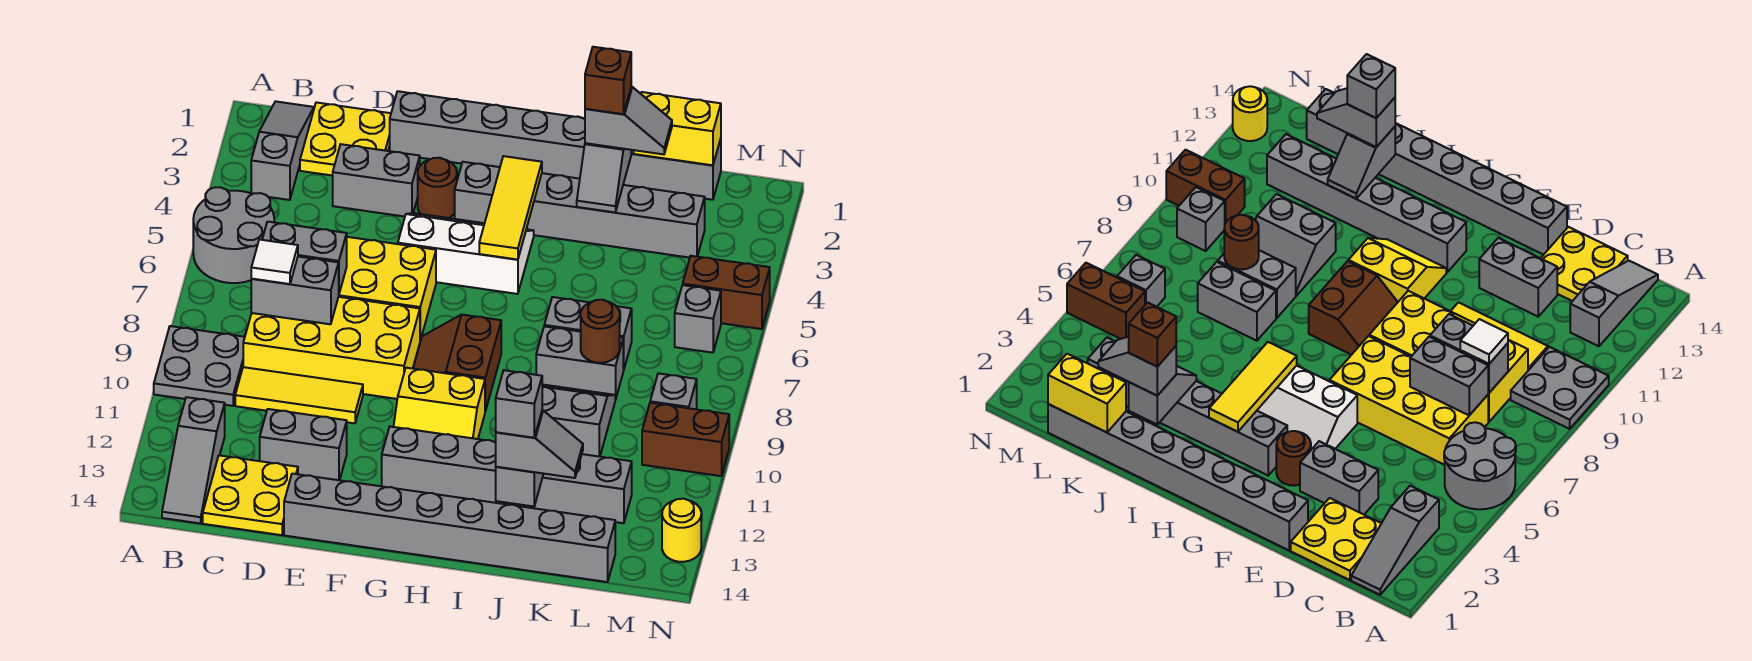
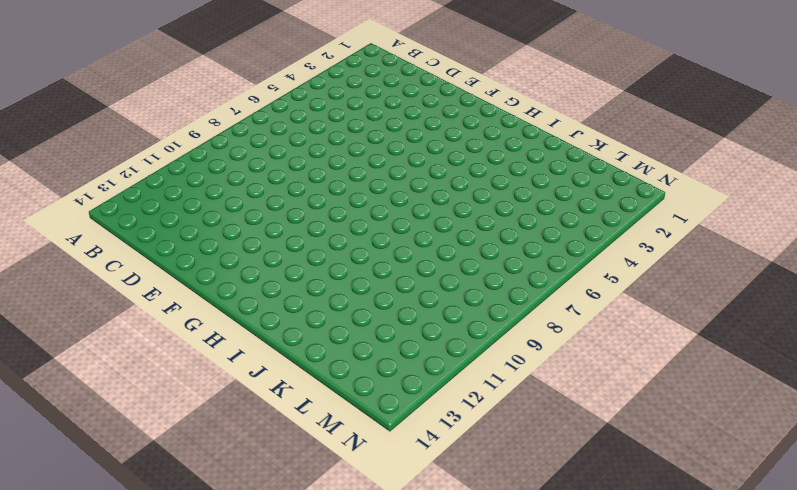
none -> grey 2x2 round brick [193,187,274,283]
none -> grey 2x2 plate [154,326,245,406]
none -> grey 1x3 slope [251,101,314,200]
none -> grey 1x3 slope [162,397,225,523]

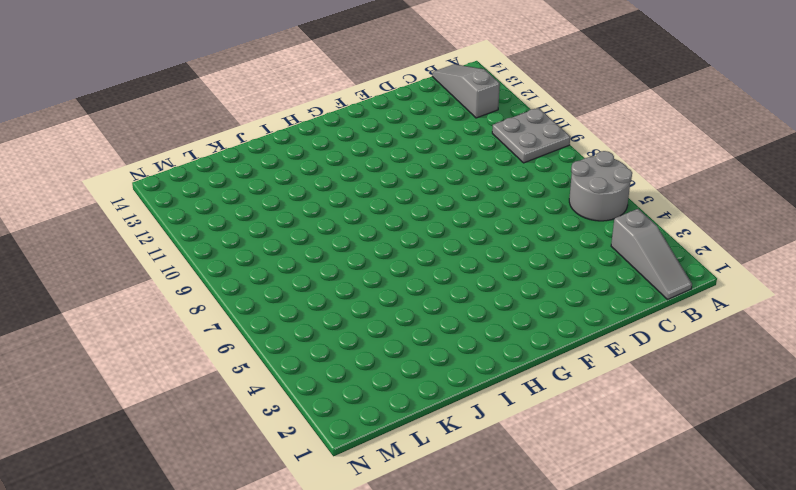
none -> yellow 2x2 plate [300,102,391,176]
none -> yellow 2x4 brick [339,237,436,341]
none -> yellow 2x4 brick [243,297,420,399]
none -> yellow 1x3 tile [235,367,363,423]

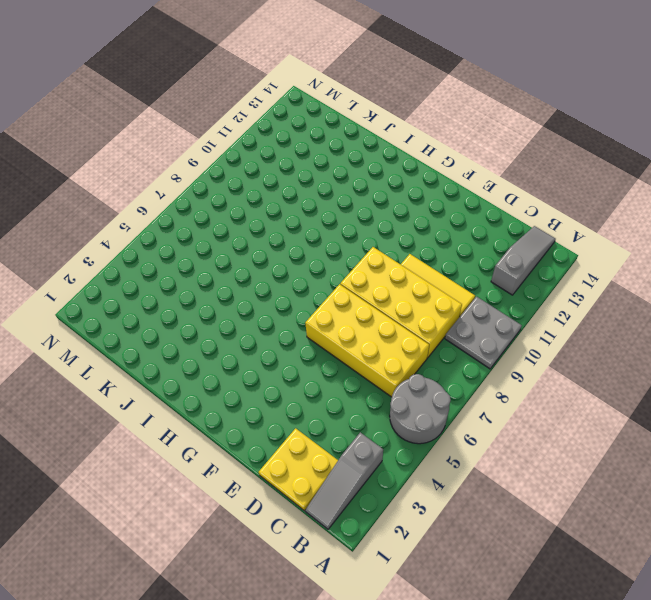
none -> yellow 2x2 plate [203,455,298,535]
none -> grey 1x2 brick [333,144,420,217]
none -> grey 1x2 brick [260,409,347,480]
none -> grey 1x8 brick [390,91,721,200]

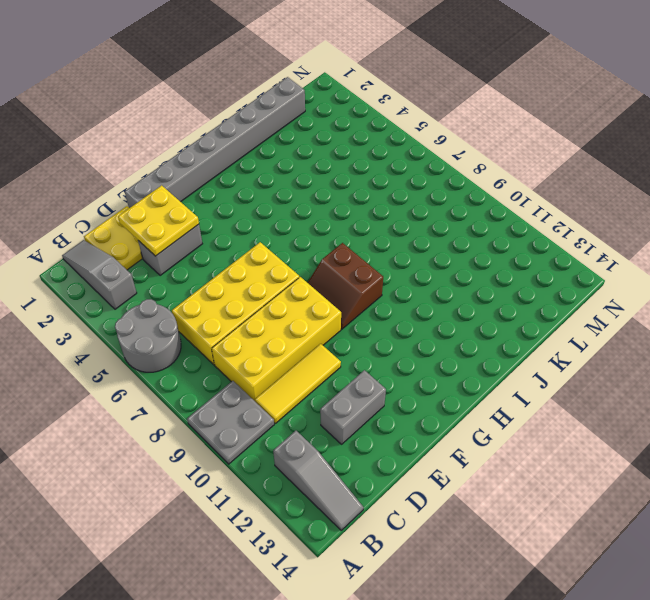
yellow 2x2 plate [118,185,199,256] -> yellow 2x2 plate moved to [203,455,298,535]
none -> grey 1x8 brick [284,474,615,582]
none -> brown 1x1 round brick [418,158,457,218]
none -> white 2x3 slope [398,213,534,294]
none -> grey 1x6 brick [455,162,705,258]

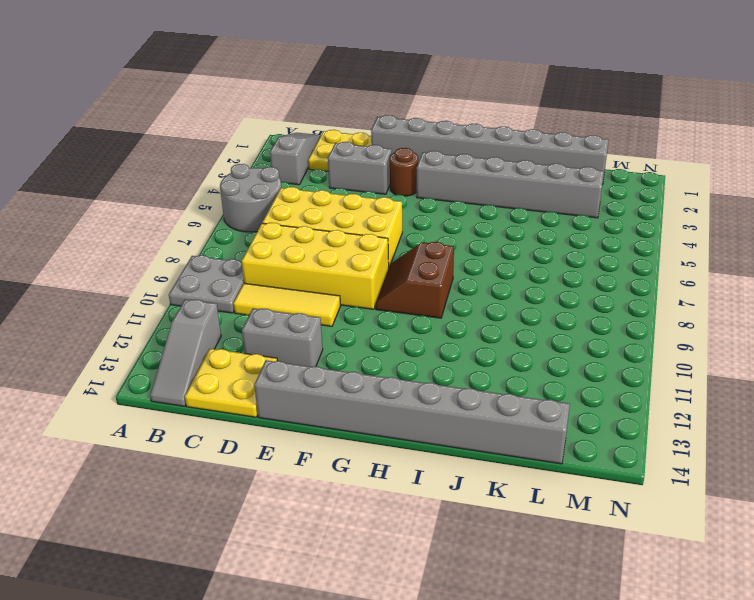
none -> white 2x3 slope [398,213,534,294]
none -> yellow 2x2 slope [394,368,485,439]
none -> grey 1x6 brick [382,427,632,523]
none -> grey 1x2 brick [544,297,632,370]

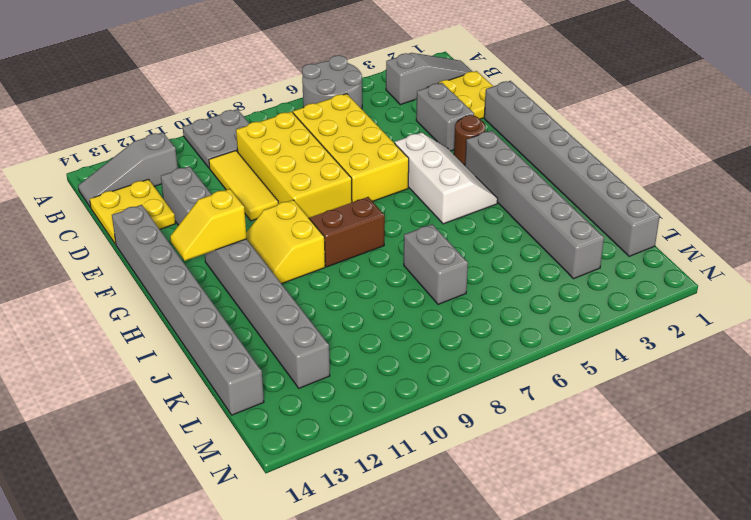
yellow 1x2 slope [170,189,247,261] -> none
none -> grey 1x2 brick [536,326,623,399]
none -> grey 2x2 slope [542,384,615,457]
none -> brown 1x2 brick [683,256,770,329]
none -> grey 1x1 brick [675,285,721,353]

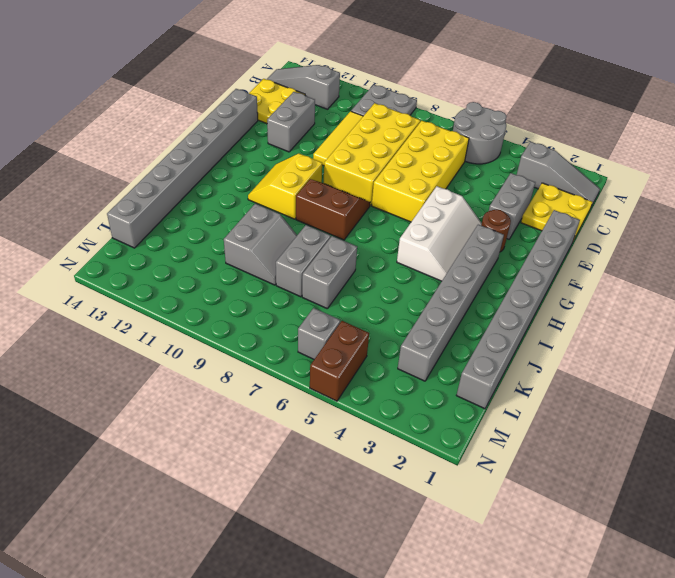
none -> grey 1x6 brick [382,427,632,523]
none -> grey 1x1 brick [650,373,697,409]
none -> brown 1x2 brick [642,403,729,476]
none -> yellow 1x1 round brick [662,499,701,562]

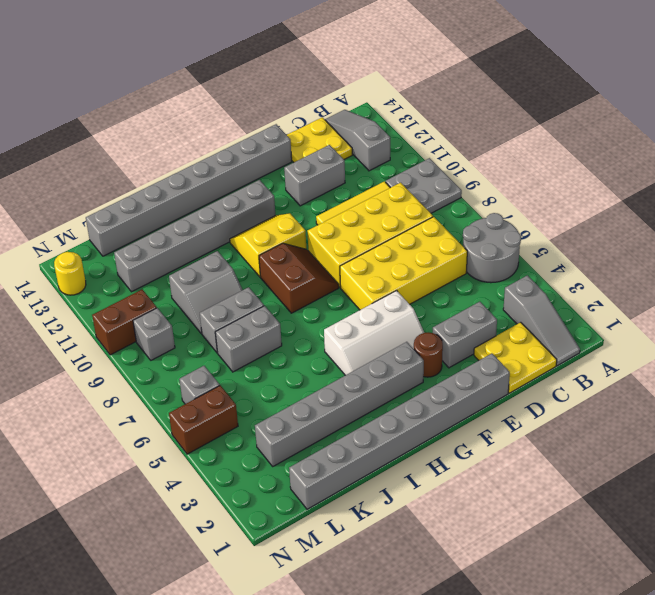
none -> grey 1x2 brick [262,222,347,293]
none -> grey 1x2 brick [251,257,339,324]
none -> yellow 1x3 tile [479,156,542,260]
none -> grey 1x2 slope [577,143,631,212]

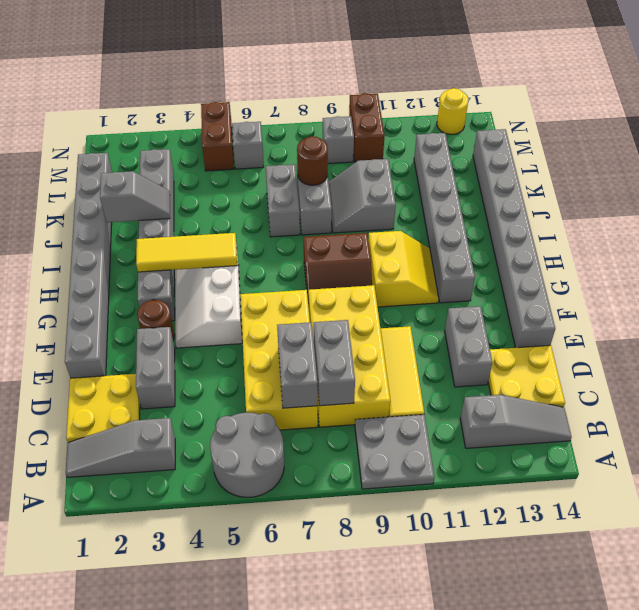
none -> grey 1x2 slope [496,467,543,506]
none -> yellow 1x2 brick [634,92,721,165]
none -> white 1x1 tile [251,239,298,284]
none -> grey 1x2 slope [585,87,672,154]

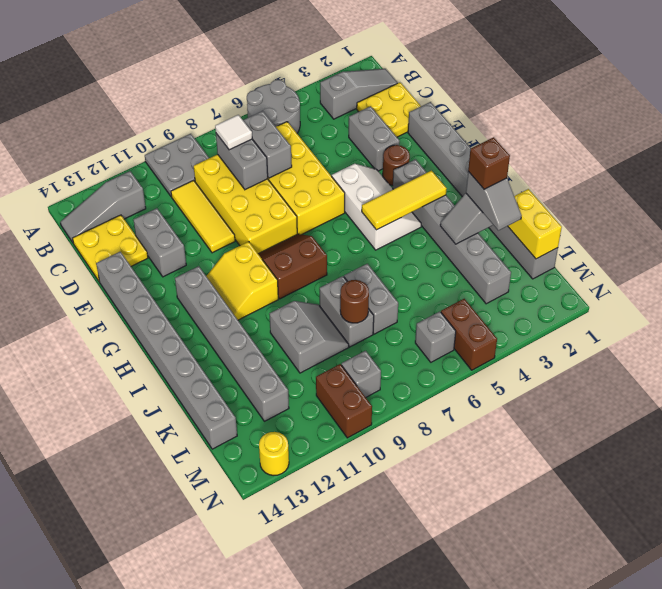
none -> grey 1x2 slope [496,467,543,506]
none -> grey 1x2 slope [496,410,583,478]
none -> grey 1x1 brick [496,370,542,438]

